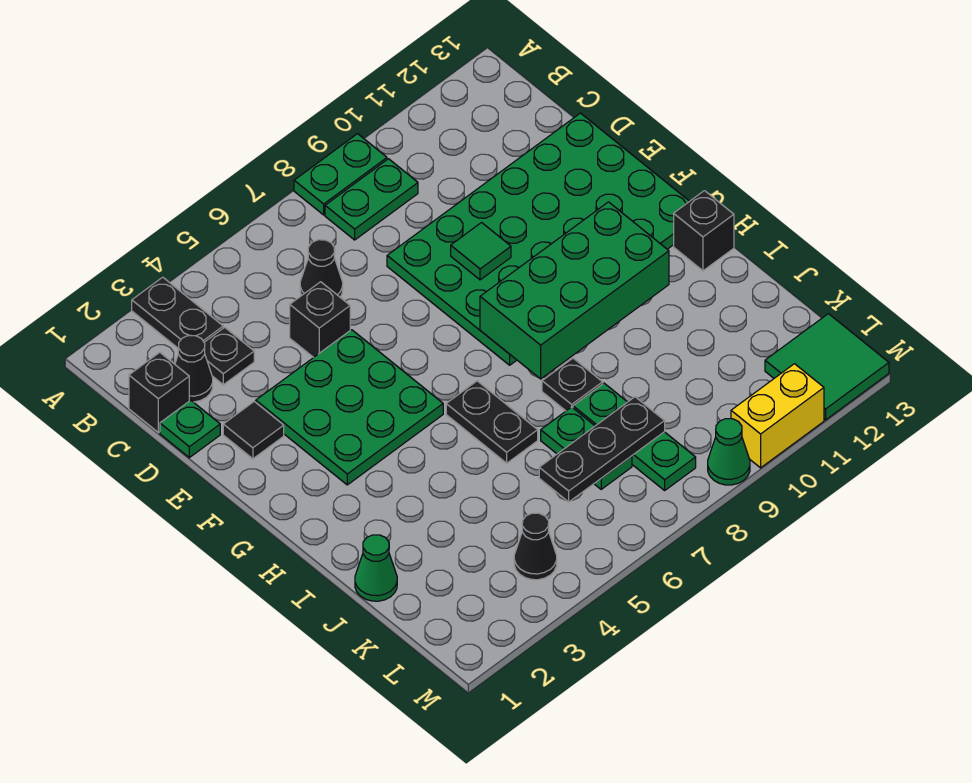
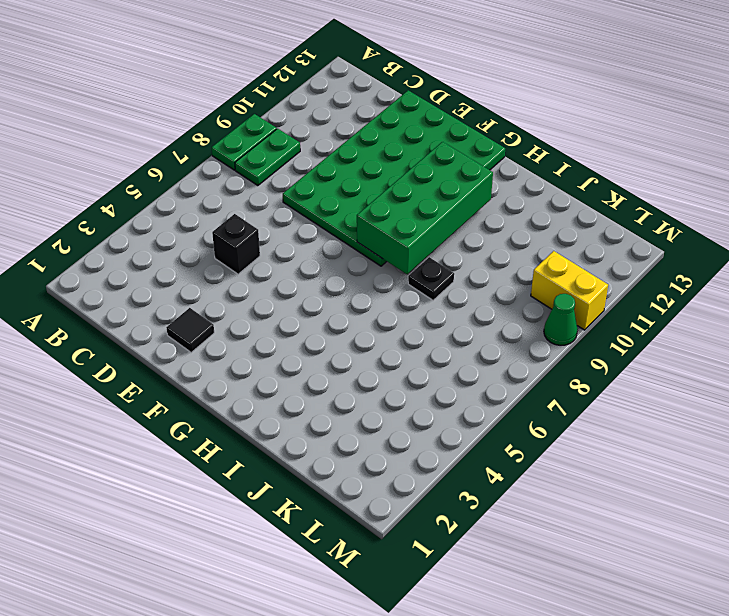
yellow 1x2 brick [531,251,608,330] -> yellow 1x2 brick turned to [731,364,824,468]
none -> black 1x2 plate [132,277,223,348]
none -> black 1x1 brick [129,352,189,432]
none -> black 1x1 cone [175,335,213,402]

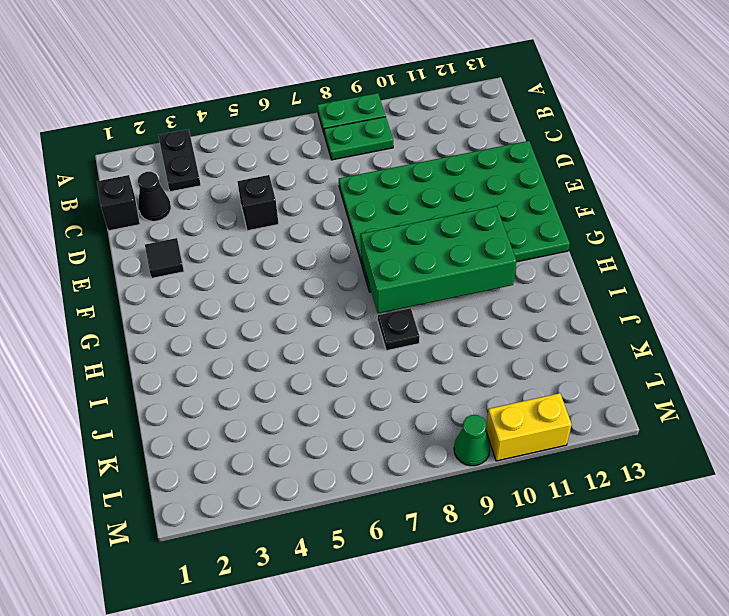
none -> black 1x1 plate [204,327,254,385]
none -> black 1x1 cone [300,240,343,297]
none -> green 1x1 plate [160,400,220,458]

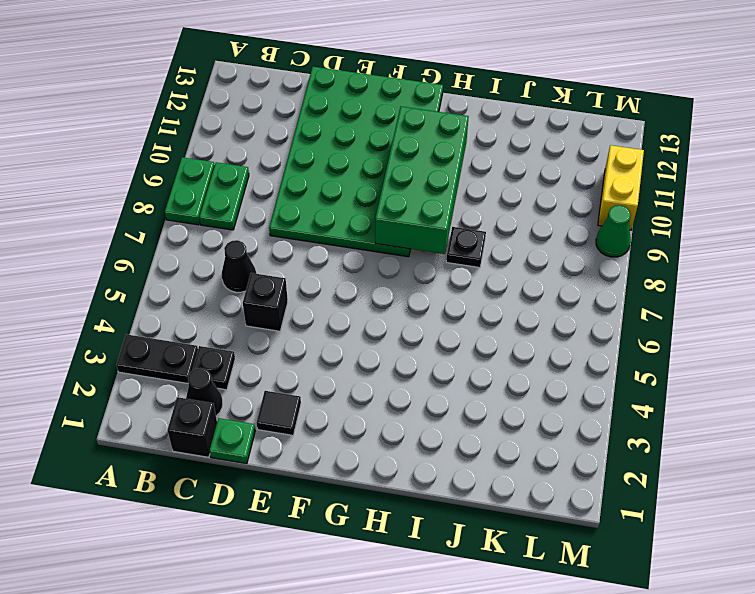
none -> green 3x3 plate [256,330,443,485]
none -> black 1x2 plate [446,381,538,463]
none -> black 1x1 brick [674,191,734,271]

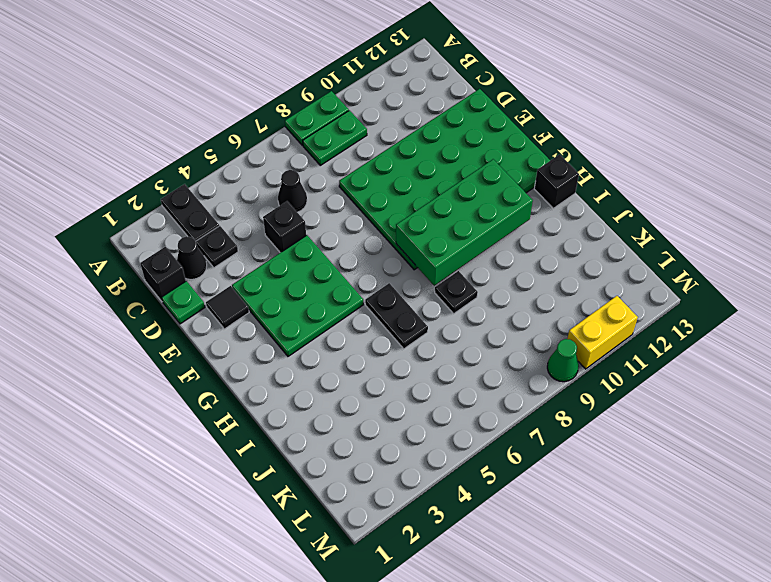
none -> green 1x1 cone [355,535,397,601]
none -> green 1x2 plate [541,407,632,489]
none -> green 1x3 plate [573,383,696,490]

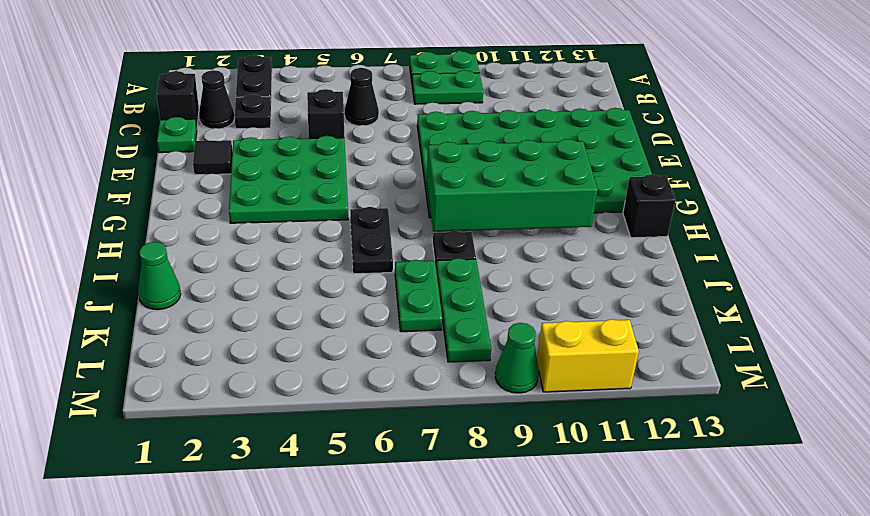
none -> black 1x1 cone [514,513,557,580]
none -> green 2x2 tile [765,314,889,420]
none -> green 1x1 tile [451,223,511,280]

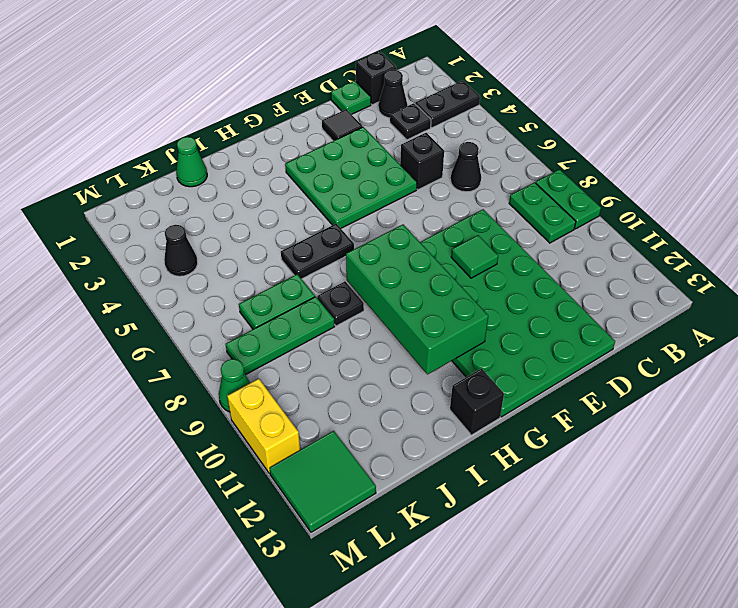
none -> black 1x3 plate [539,397,665,502]

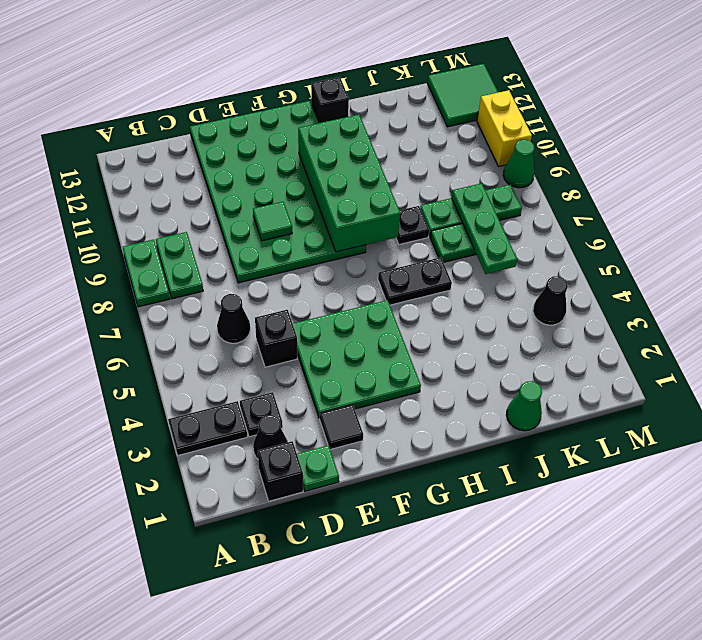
green 1x3 plate [451,183,517,274] -> black 1x3 plate [539,397,665,502]

